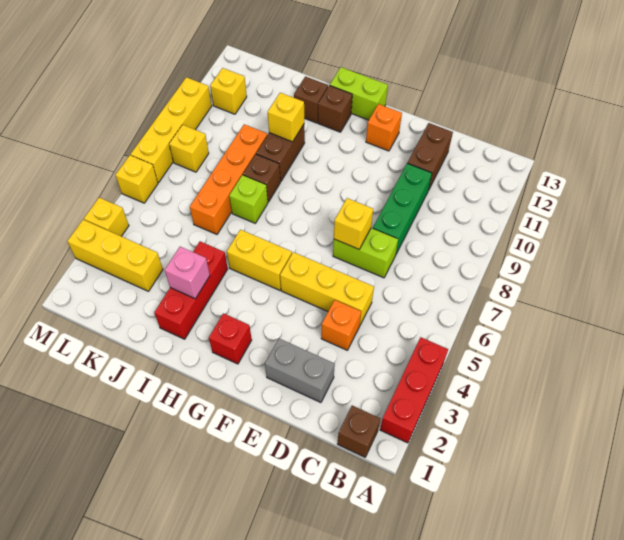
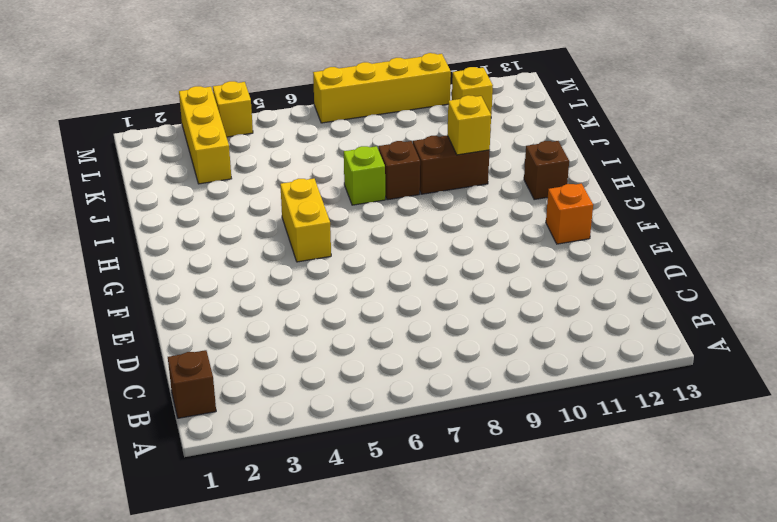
none -> red 1x3 brick [380,337,448,443]
none -> grey 1x2 brick [265,339,335,403]
none -> orange 1x1 brick [321,300,361,350]

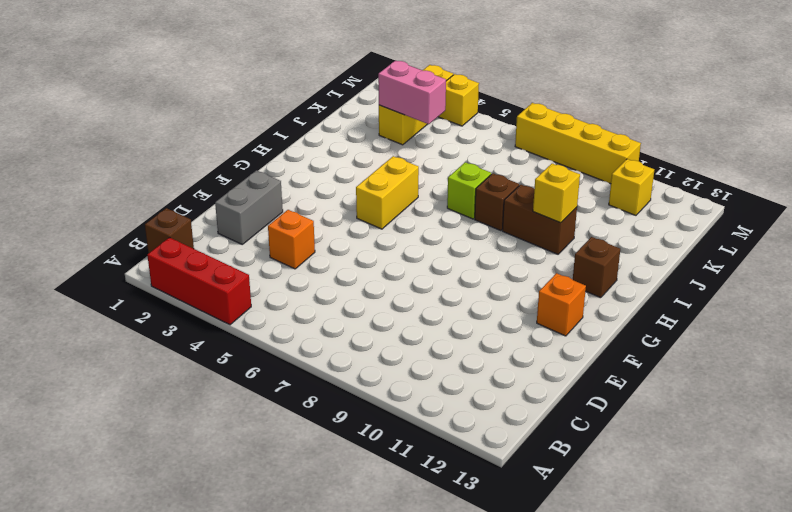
pink 1x2 brick [378,61,446,124] -> none
none -> yellow 1x3 brick [280,252,374,325]
none -> lime 1x2 brick [333,228,398,278]
none -> green 1x3 brick [373,163,432,254]

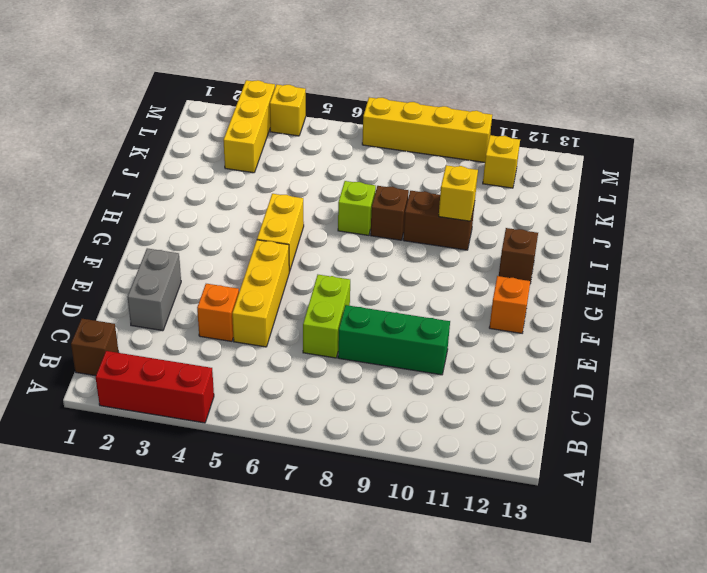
none -> brown 1x2 brick [408,123,453,191]
none -> red 1x1 brick [209,313,252,364]
none -> lime 1x2 brick [330,67,388,120]

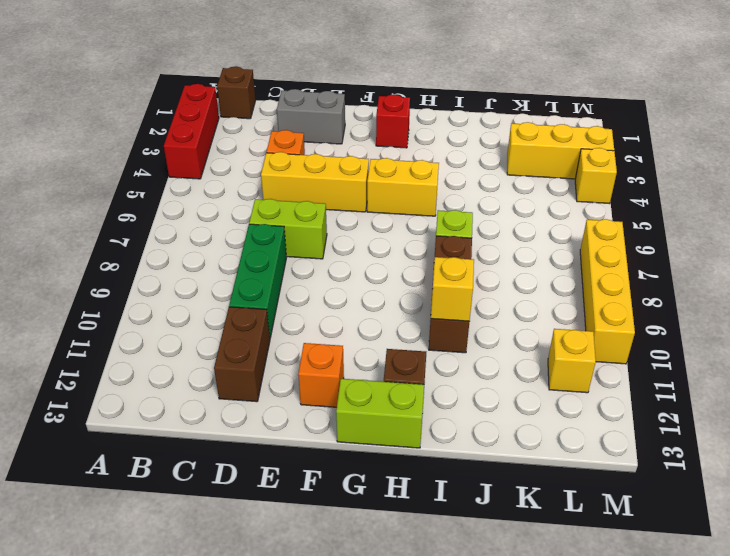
none -> red 1x3 brick [154,241,228,339]
none -> brown 1x1 brick [294,76,328,123]
none -> orange 1x4 brick [190,124,267,234]

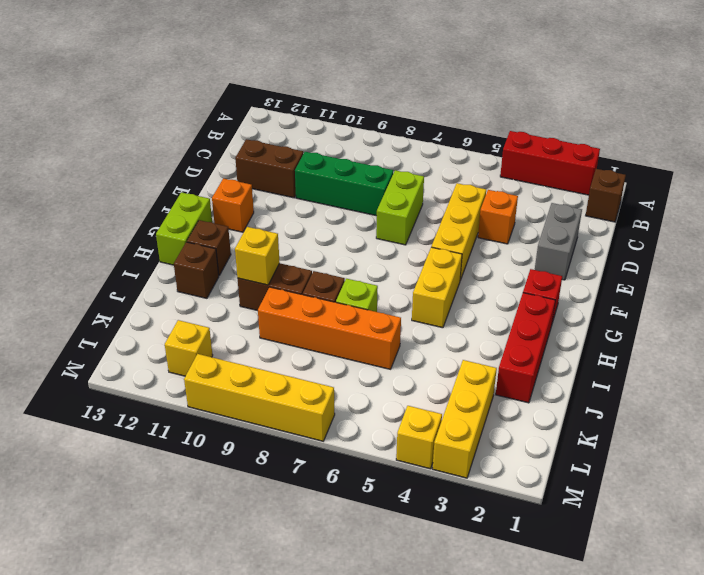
red 1x3 brick [496,293,555,403] -> red 1x3 brick turned to [154,241,228,339]
none -> yellow 1x1 brick [169,125,209,172]
none -> yellow 1x1 brick [116,155,158,203]
none -> yellow 1x1 brick [334,198,373,249]

